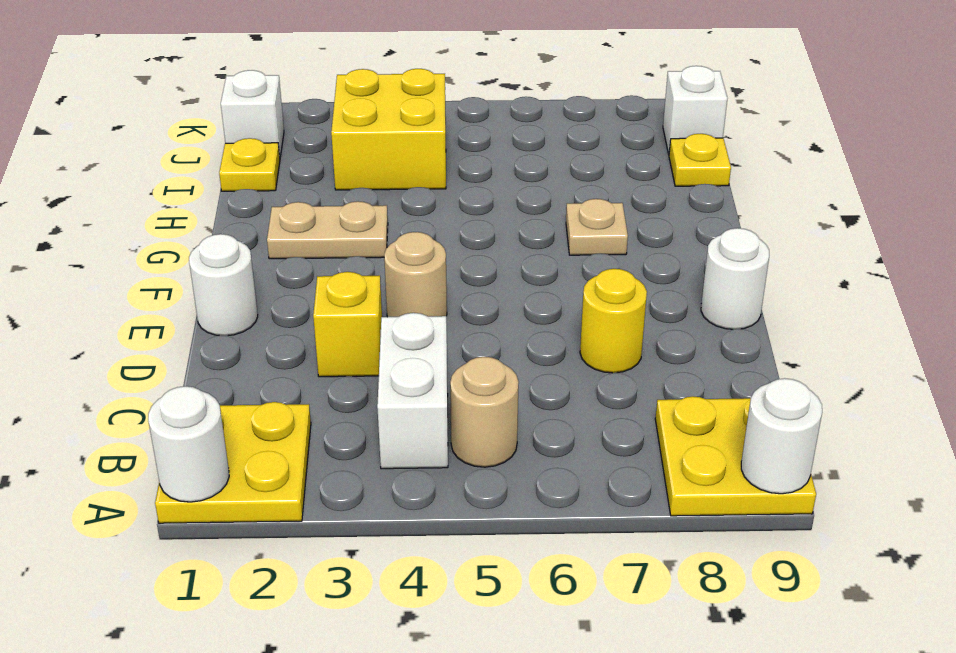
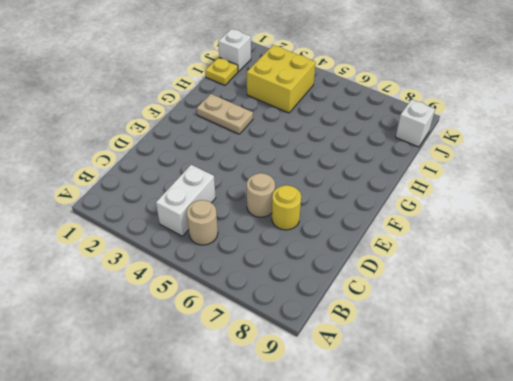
tan 1x1 round brick [247,173,275,217] -> tan 1x1 round brick moved to [384,232,447,317]
none -> yellow 2x2 plate [155,402,311,523]
none -> yellow 2x2 plate [655,396,816,516]
none -> yellow 1x1 brick [313,272,382,377]

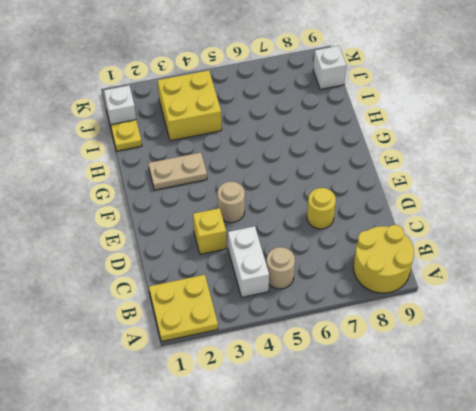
yellow 2x2 round brick [353,225,414,293] -> yellow 2x2 plate [655,396,816,516]
none -> white 1x1 round brick [189,234,258,336]
none -> white 1x1 round brick [701,228,769,329]
none -> tan 1x1 plate [566,199,628,255]

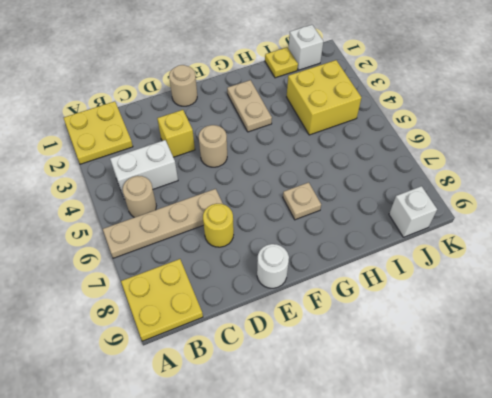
tan 1x4 plate [103,189,223,258] -> none
tan 1x1 round brick [169,65,197,106] -> white 1x1 round brick [189,234,258,336]
none -> yellow 1x1 plate [669,134,731,186]
none -> white 1x1 round brick [148,386,229,502]
none -> white 1x1 round brick [741,378,822,494]

